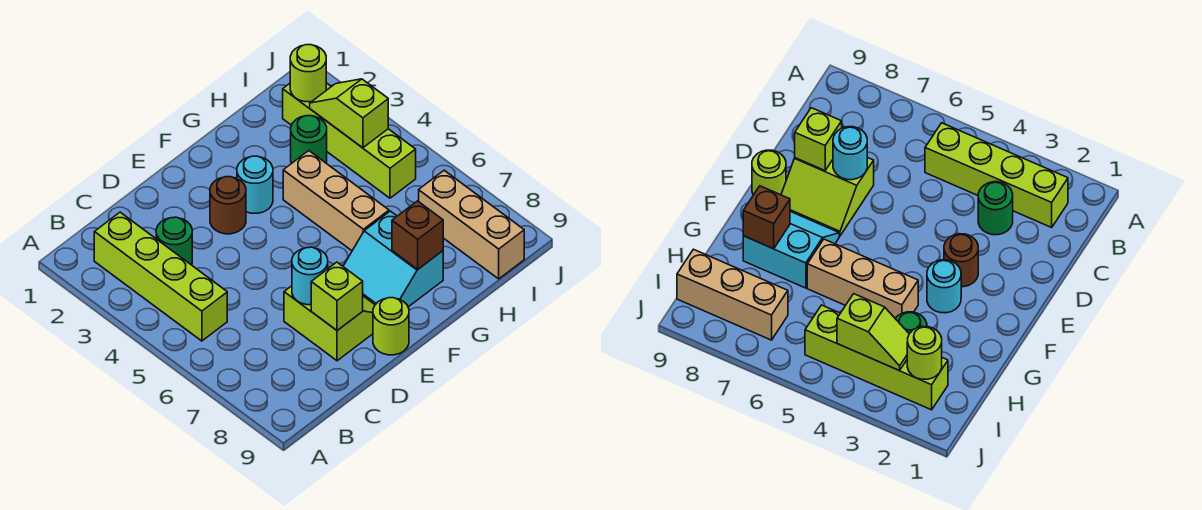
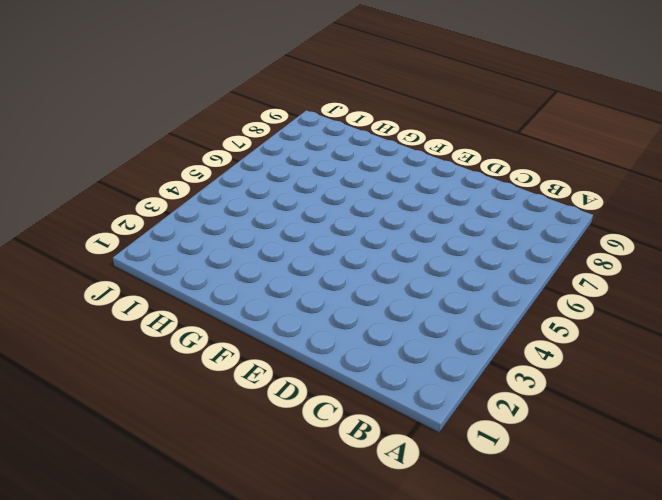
none -> lime 1x4 brick [94,212,227,341]
none -> green 1x1 round brick [156,217,192,265]
none -> lime 2x2 slope [284,286,375,361]

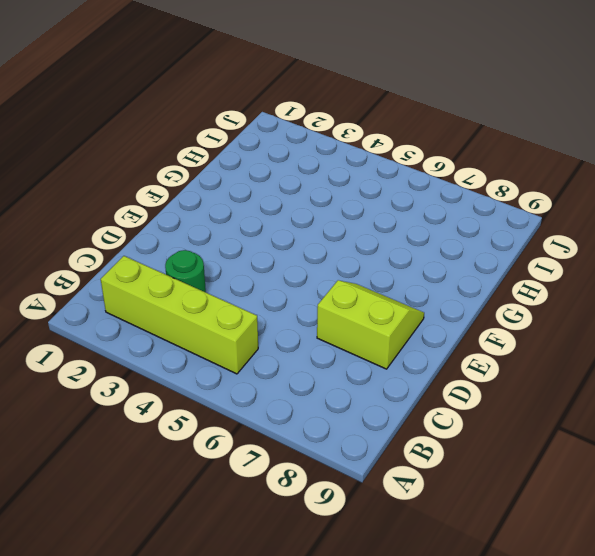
none -> brown 1x1 round brick [210,177,246,234]
none -> lime 1x1 round brick [373,298,409,355]
none -> cyan 1x1 round brick [237,156,273,213]

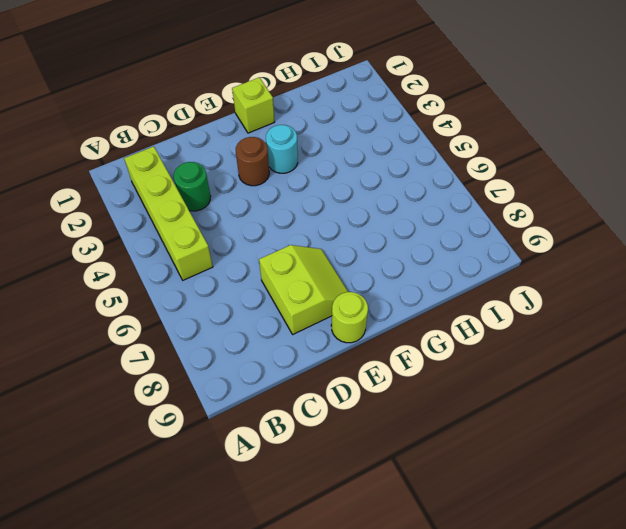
lime 1x1 brick [232,77,274,133] -> lime 1x1 brick moved to [311,262,363,330]
none -> cyan 2x2 slope [343,211,443,307]
none -> tan 1x3 brick [283,151,389,251]
none -> green 1x1 round brick [291,116,327,163]

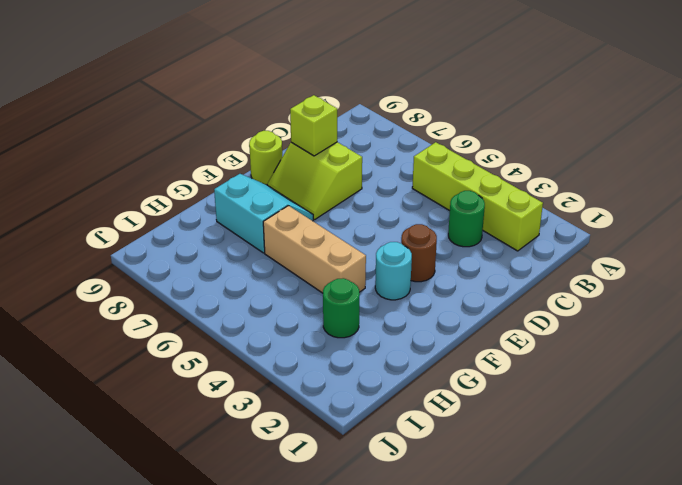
none -> lime 1x4 brick [283,83,416,198]
none -> tan 1x3 brick [419,170,524,279]
none -> cyan 1x1 round brick [292,247,328,305]

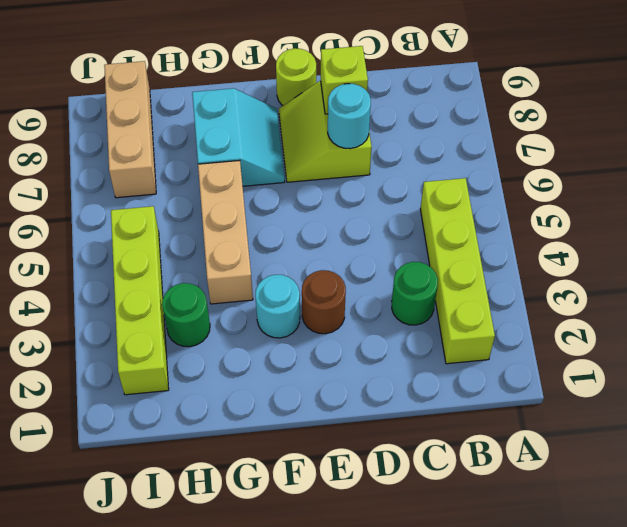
none -> brown 1x1 brick [392,201,443,269]
none -> lime 1x1 round brick [290,45,326,102]
none -> lime 1x2 slope [310,79,388,148]

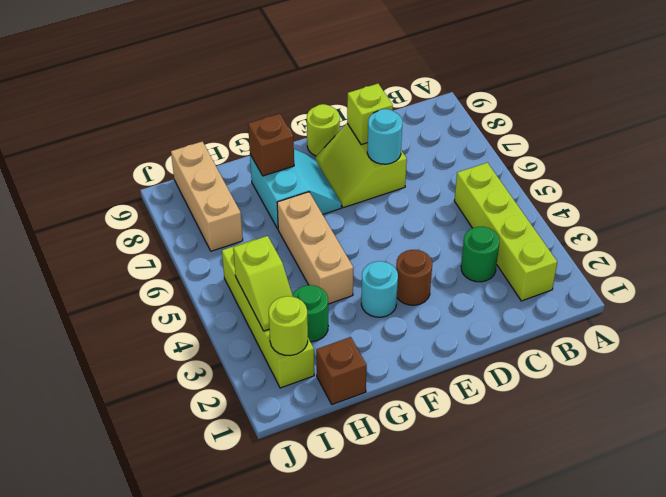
brown 1x1 brick [316,337,367,404] -> none

